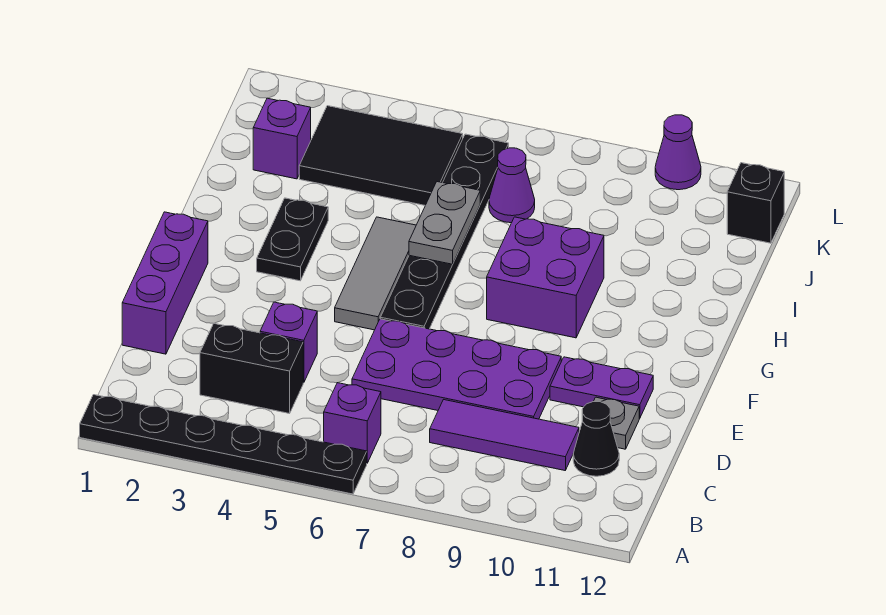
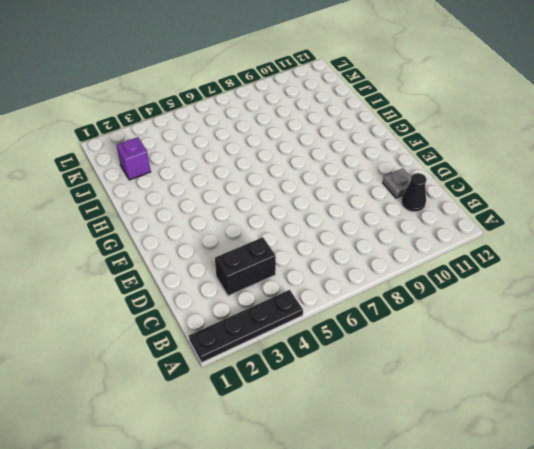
black 1x4 plate [189,290,303,362] -> black 1x6 plate [80,395,367,494]
none -> purple 1x1 brick [324,383,381,463]
none -> purple 1x3 tile [430,400,579,470]
none -> purple 1x3 brick [122,212,208,354]

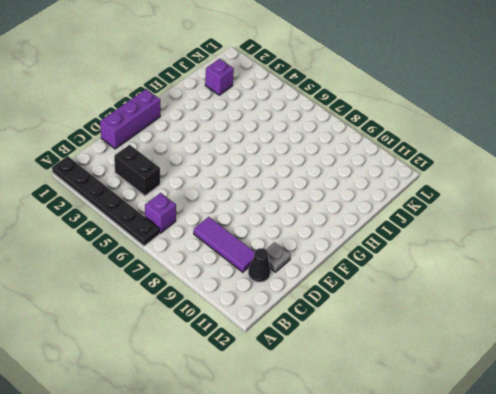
none -> purple 1x1 brick [260,302,317,383]
none -> purple 2x4 plate [352,319,561,419]
none -> purple 1x2 plate [550,357,653,419]

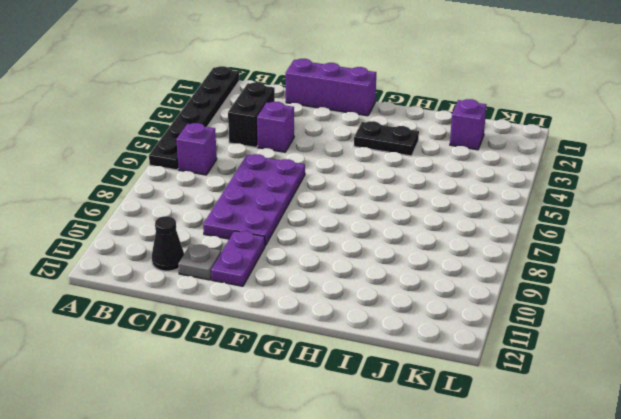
none -> purple 1x3 tile [430,400,579,470]
none -> grey 1x3 tile [335,217,416,330]
none -> black 1x6 plate [380,134,509,329]

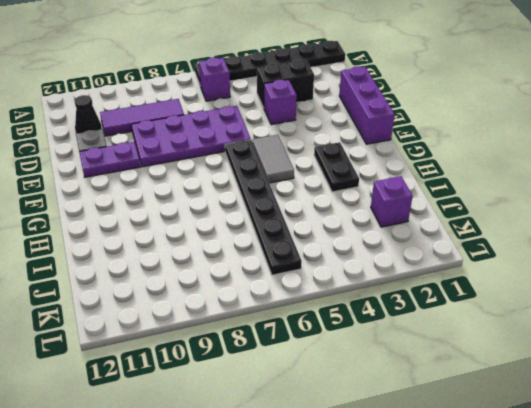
grey 1x2 tile [252,135,294,183] -> grey 1x3 tile [335,217,416,330]
none -> purple 2x2 brick [487,217,604,338]
none -> black 2x3 tile [299,106,463,205]
none -> purple 1x1 cone [489,148,535,223]

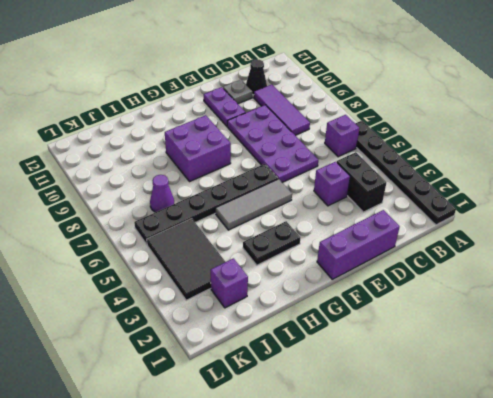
none -> black 1x1 brick [727,163,784,243]
none -> purple 1x1 cone [655,115,701,190]
none -> grey 1x2 plate [409,182,480,264]

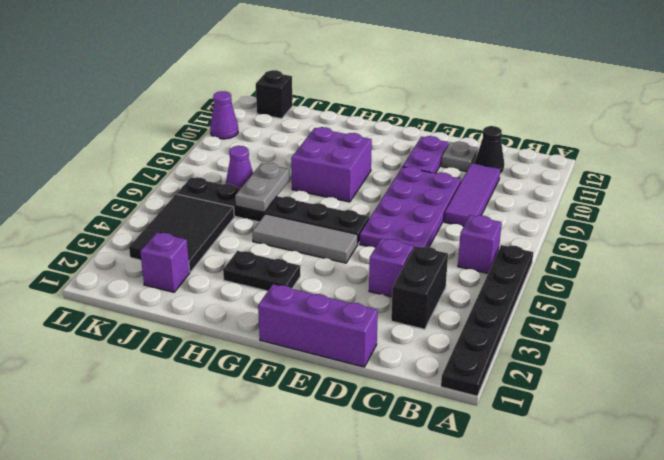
grey 1x2 plate [235,163,290,212] -> grey 1x2 plate turned to [409,182,480,264]

